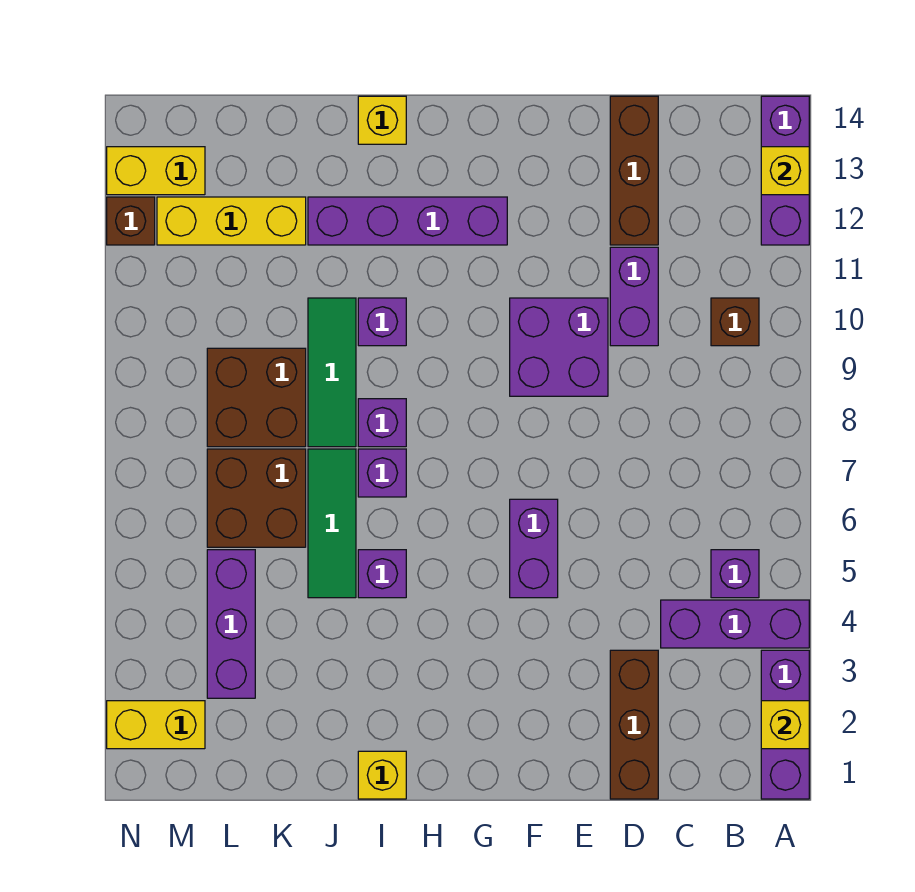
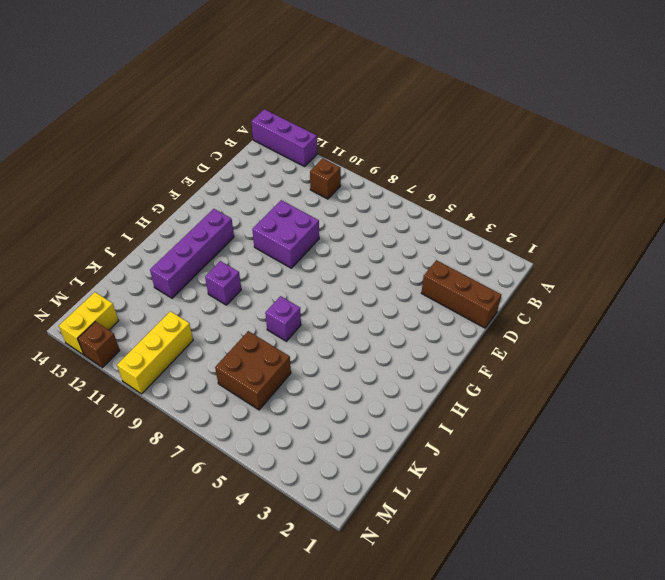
yellow 1x3 brick [117,311,193,394] -> yellow 1x3 brick moved to [157,197,306,245]
none -> purple 1x3 brick [761,650,809,799]
none -> purple 1x3 brick [661,600,809,648]
none -> purple 1x1 brick [711,550,759,598]

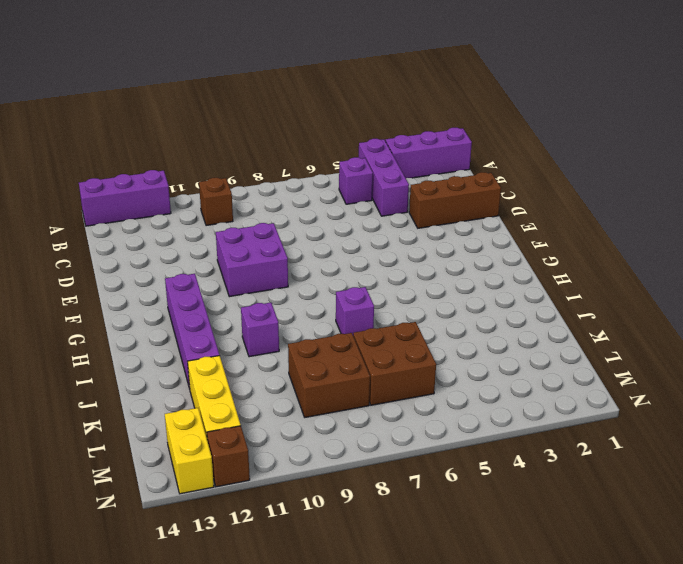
none -> purple 1x2 brick [610,247,658,346]
none -> brown 1x3 brick [610,96,658,245]
none -> purple 1x2 brick [510,499,558,598]

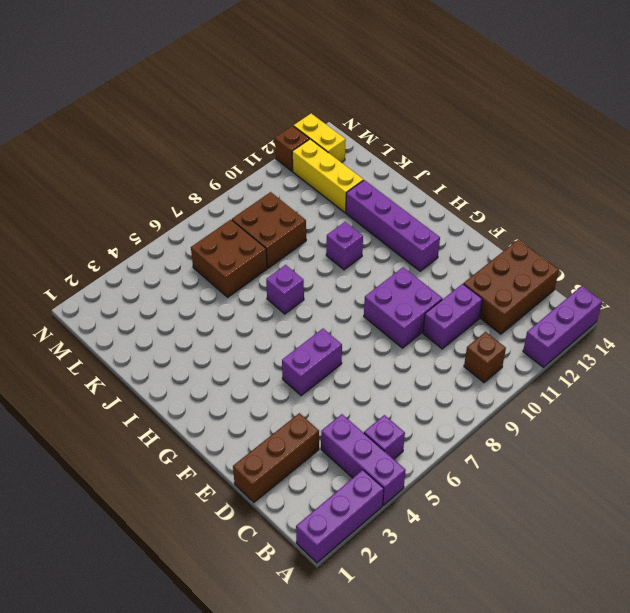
brown 2x3 brick [464,240,559,334] -> brown 1x3 brick [610,96,658,245]
none -> yellow 1x1 brick [358,751,406,799]
none -> purple 1x1 brick [358,550,406,598]
none -> purple 1x1 brick [358,399,406,447]

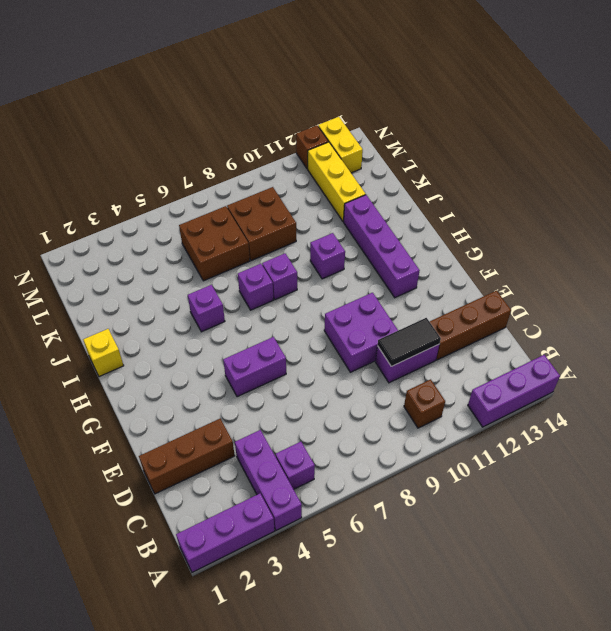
black 1x2 tile [378,318,441,366] -> none
none -> yellow 1x1 brick [358,96,406,144]
none -> green 1x3 tile [308,449,356,598]
none -> green 1x3 tile [308,298,356,447]

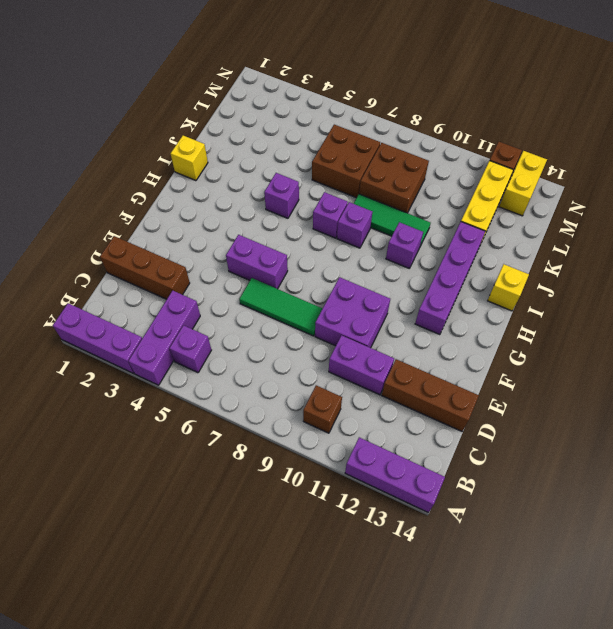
green 1x3 tile [239,278,323,336] -> green 1x3 tile moved to [308,449,356,598]
none -> purple 1x3 brick [207,550,255,698]
none -> yellow 1x2 brick [107,701,205,749]
none -> yellow 1x1 brick [761,701,809,749]

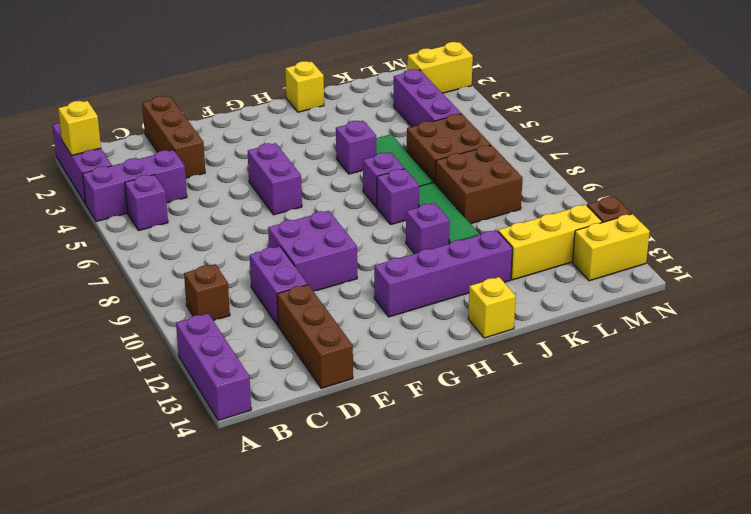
none -> yellow 1x1 brick [761,147,809,195]

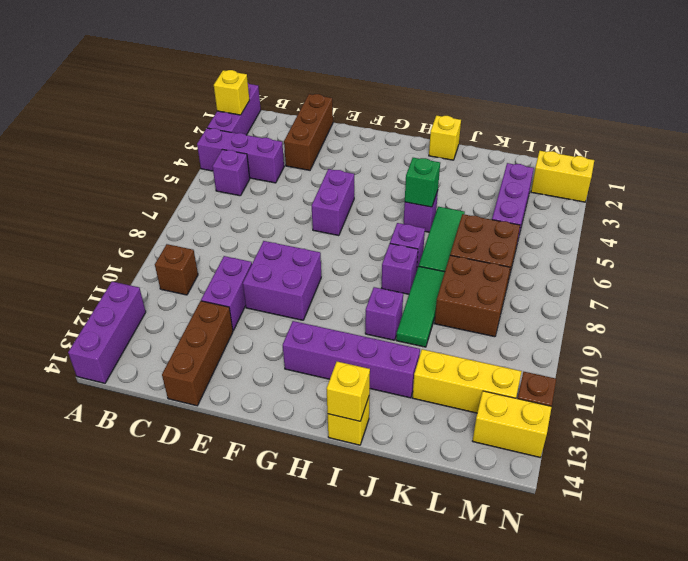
green 1x1 brick [405,158,440,207] -> none
yellow 1x1 brick [326,362,370,421] -> yellow 1x1 brick moved to [761,147,809,195]

